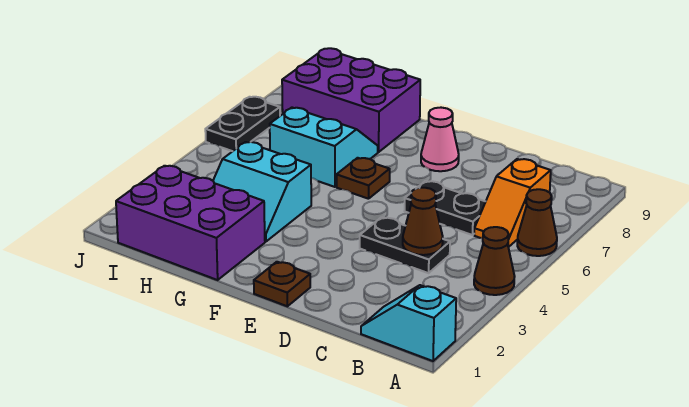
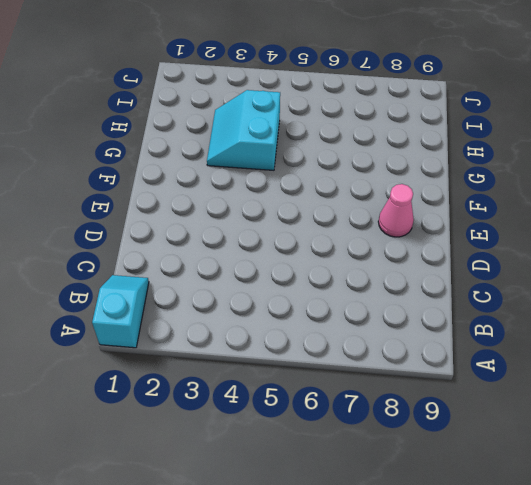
none -> brown 1x1 cone [474,227,515,295]
none -> brown 1x1 cone [517,189,557,256]
none -> orange 1x2 slope [474,159,551,247]

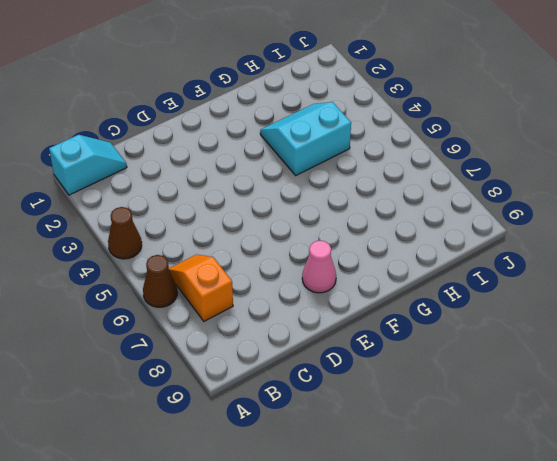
none -> black 1x2 plate [360,217,450,273]
none -> black 1x2 plate [405,181,486,235]
none -> brown 1x1 plate [254,262,310,306]

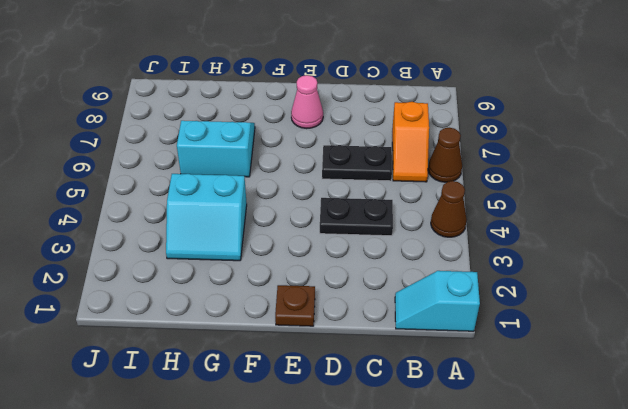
none -> brown 1x1 plate [337,158,390,199]
none -> purple 2x3 brick [116,166,265,280]
none -> purple 2x3 brick [282,48,420,152]

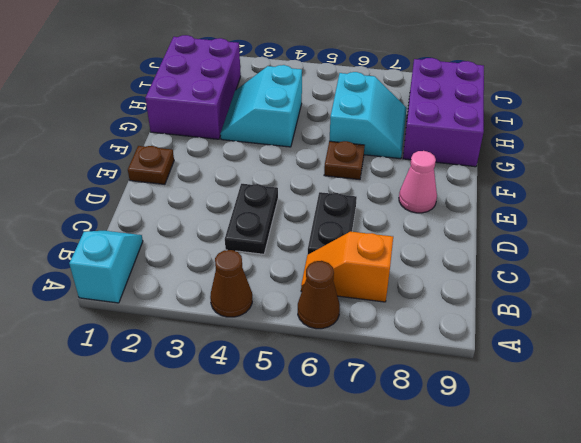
none -> black 1x2 plate [205,97,280,151]
none -> brown 1x1 cone [403,188,443,255]

